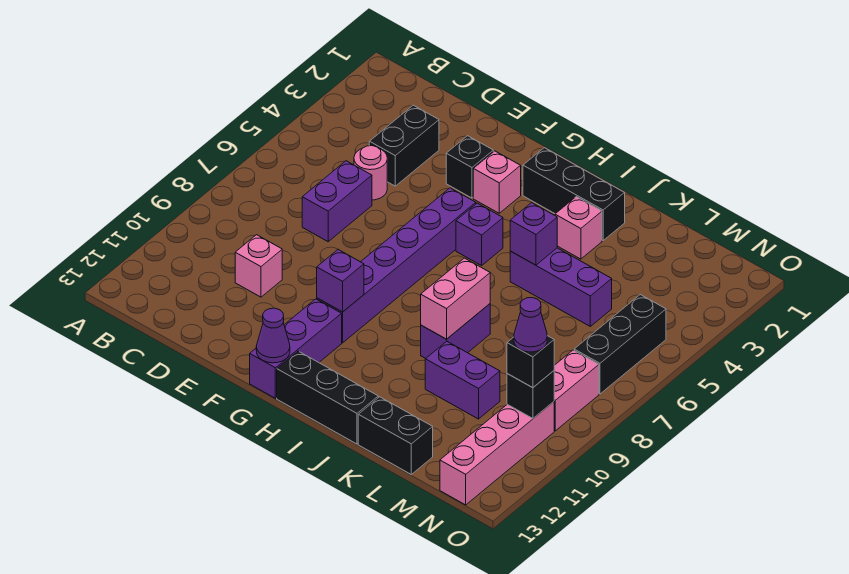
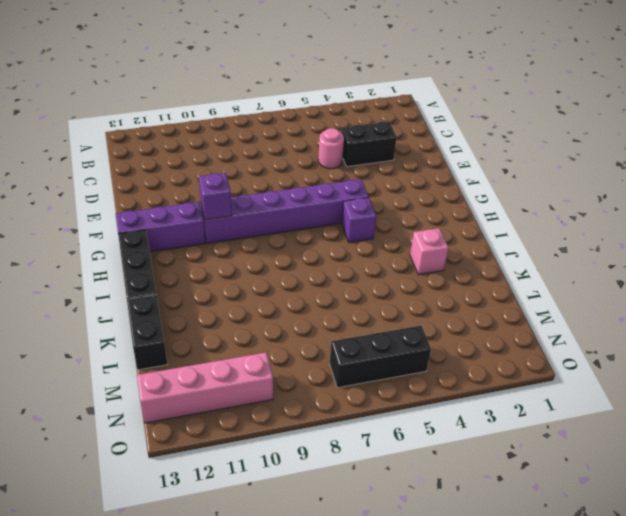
none -> purple 1x2 brick [302,161,372,242]
none -> pink 1x1 brick [235,235,282,297]
none -> black 1x1 brick [446,136,493,198]

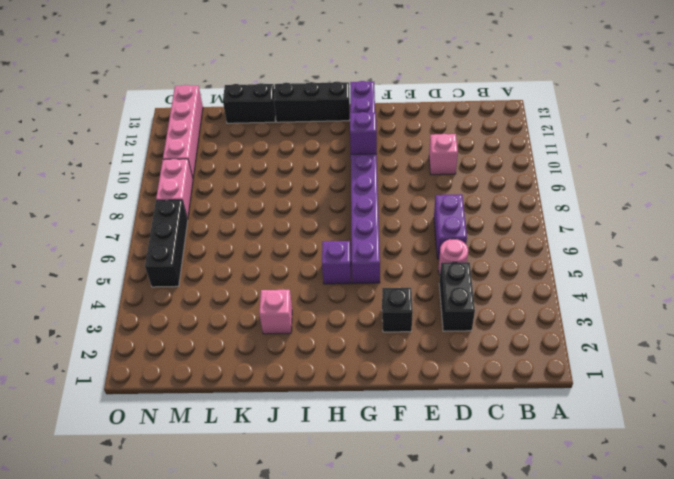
none -> pink 1x1 brick [473,151,521,213]
none -> black 1x3 brick [523,148,625,240]
none -> purple 1x3 brick [510,248,612,326]

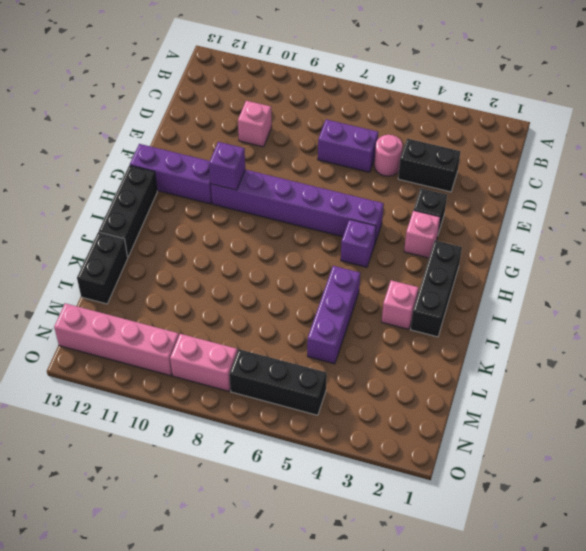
none -> purple 1x2 brick [421,304,490,359]
none -> purple 1x2 brick [425,341,500,419]
none -> purple 1x1 cone [256,308,290,363]

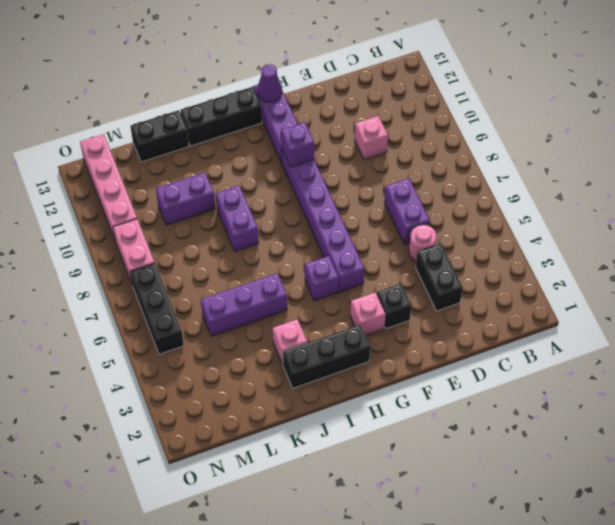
none -> purple 1x1 brick [510,203,557,265]
none -> pink 1x2 brick [421,258,490,339]
none -> black 1x1 brick [507,371,554,418]

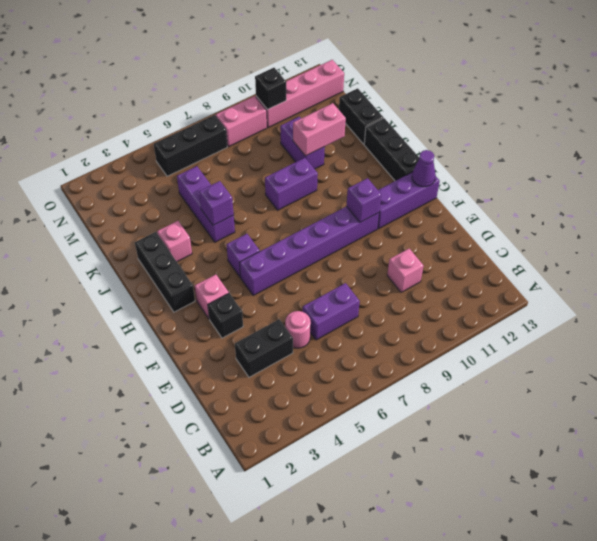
pink 1x2 brick [293,103,346,156] -> pink 1x2 brick moved to [421,258,490,339]
none -> black 1x1 brick [507,336,554,388]
none -> purple 1x1 cone [514,298,547,352]

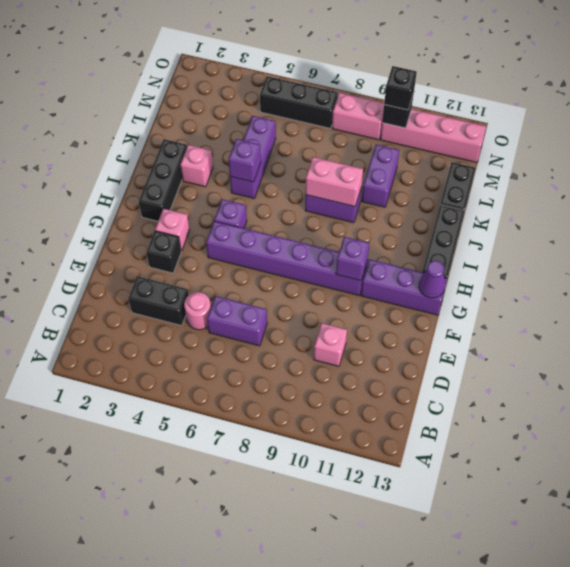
none -> purple 1x1 cone [514,298,547,352]

